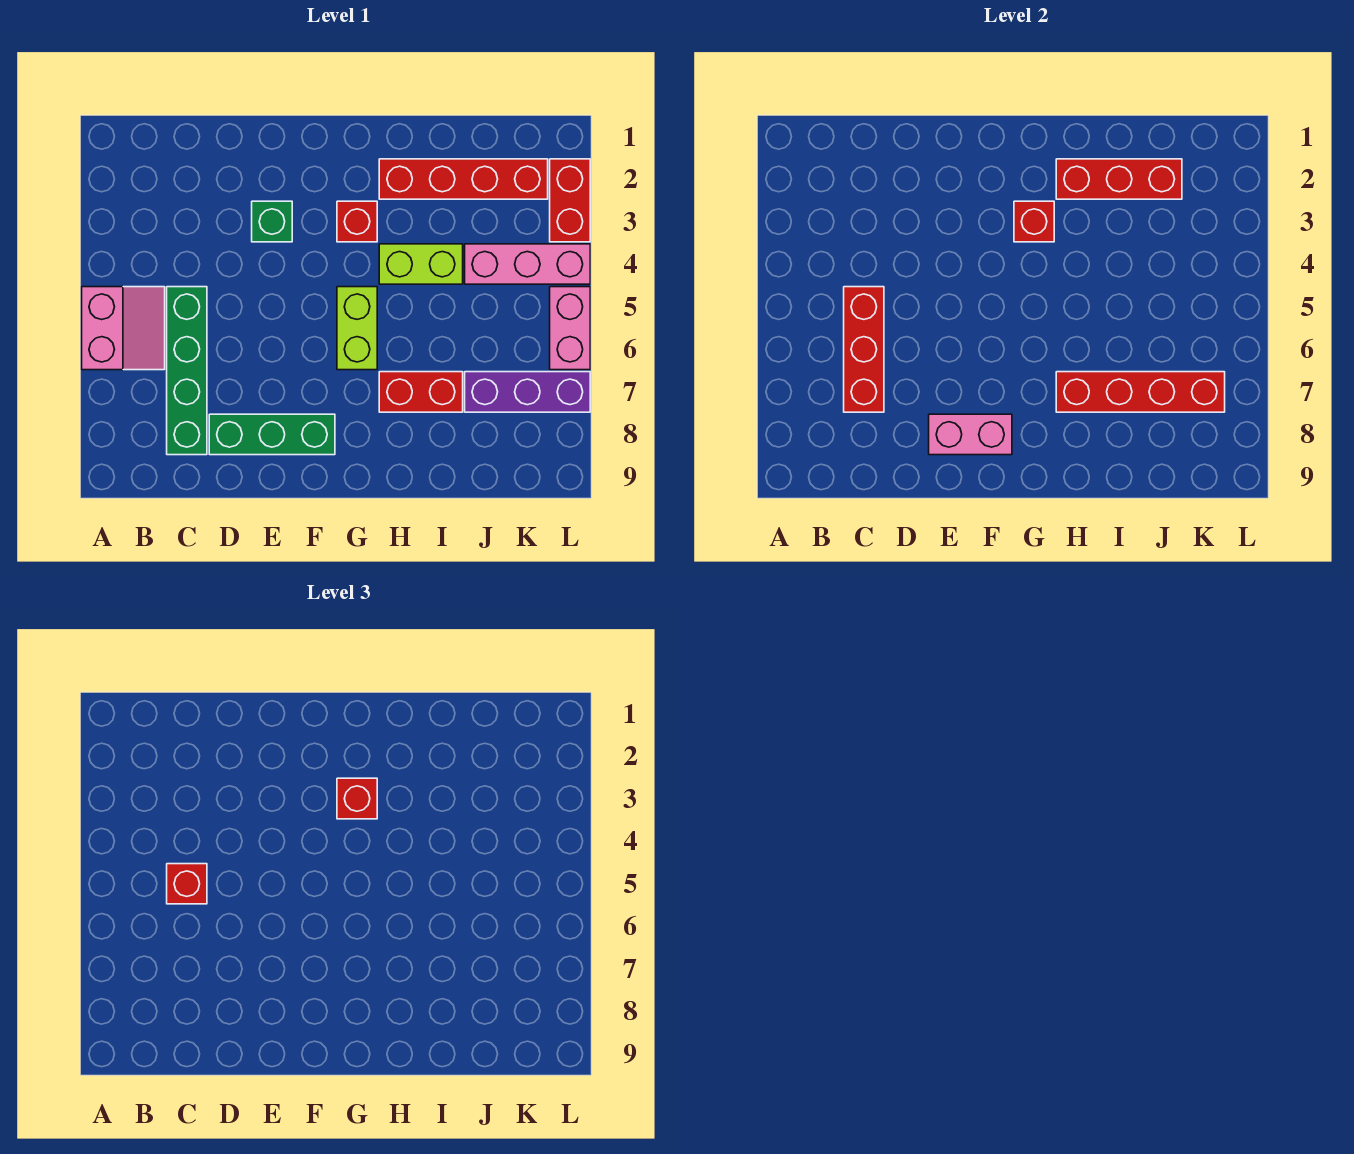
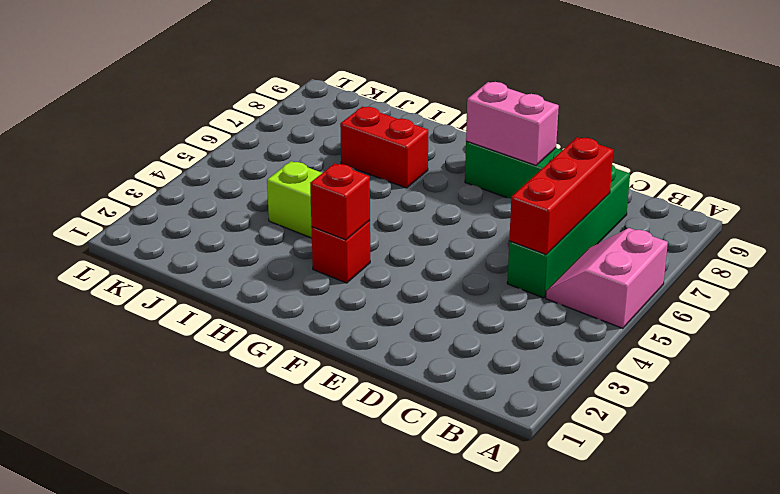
none -> green 1x1 brick [252,201,292,242]
none -> lime 1x2 brick [337,287,377,370]
none -> red 1x4 brick [379,159,548,199]

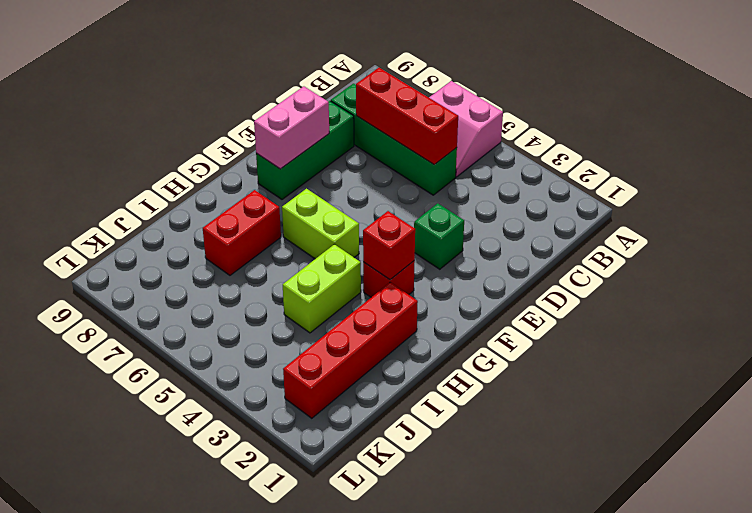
none -> pink 1x3 brick [465,244,590,284]
none -> purple 1x3 brick [465,372,590,412]
none -> red 1x2 brick [550,159,590,242]

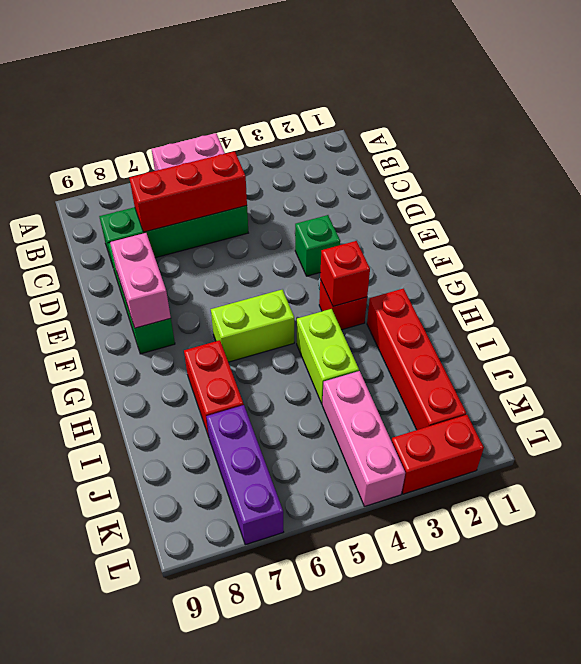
none -> pink 1x2 brick [550,287,590,370]
none -> red 1x3 brick [1056,159,1182,199]
none -> red 1x4 brick [1056,372,1225,412]

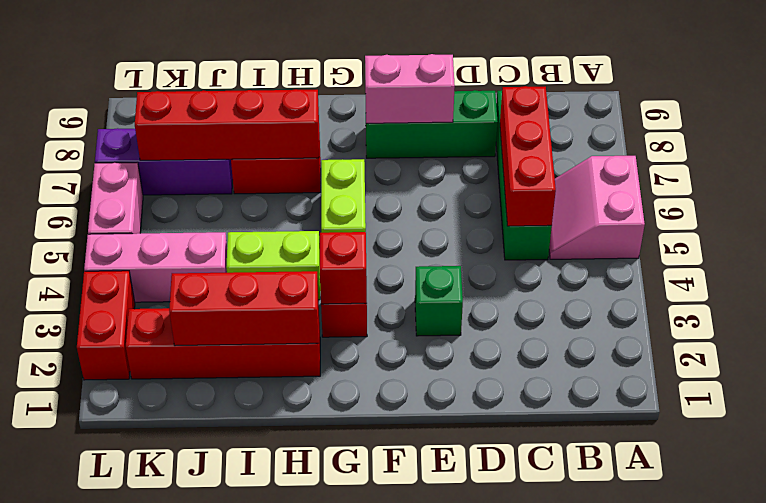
none -> red 1x1 brick [167,864,207,904]
none -> red 1x1 brick [337,778,377,819]

